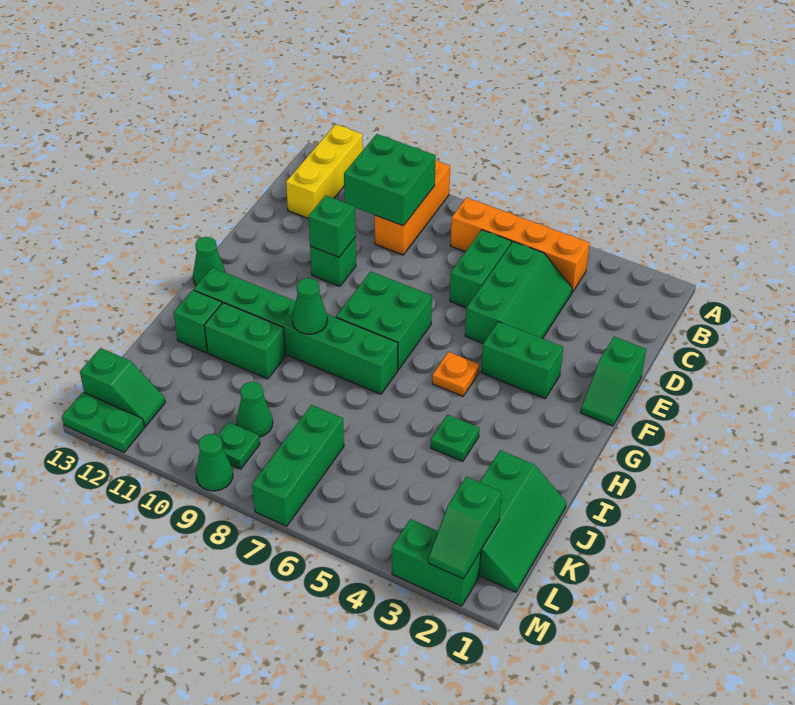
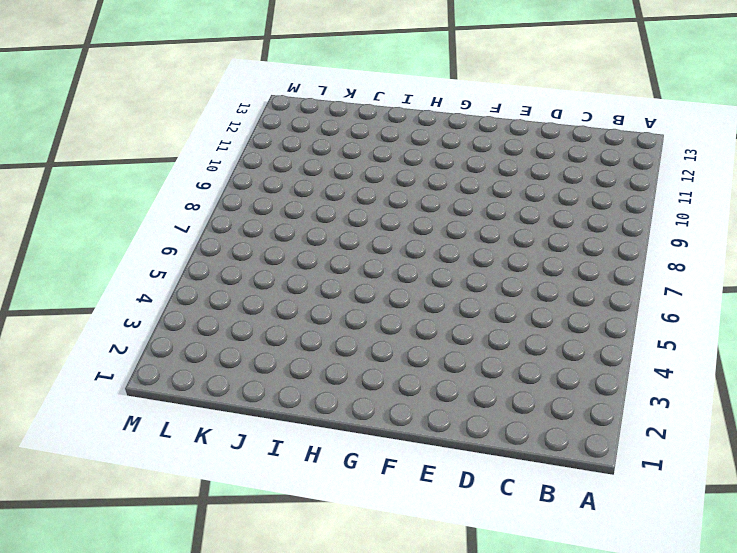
none -> orange 1x3 brick [375,160,450,255]
none -> yellow 1x3 brick [286,124,363,219]
none -> orange 1x4 brick [451,197,590,292]

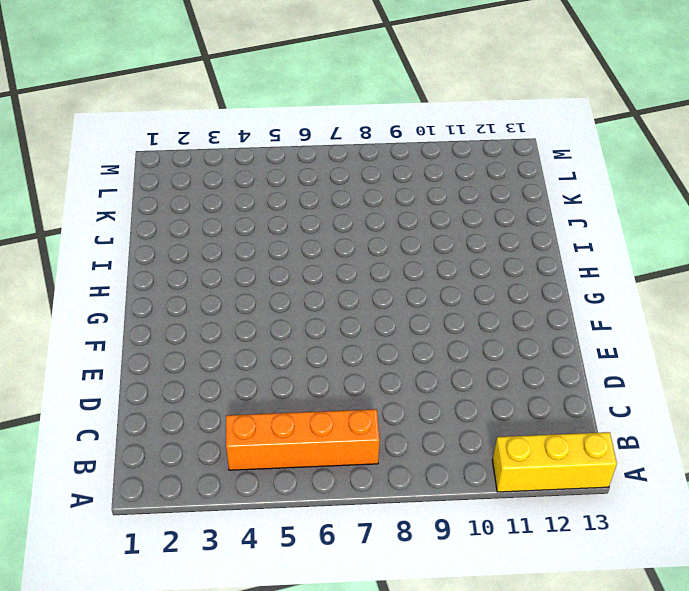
yellow 1x3 brick [493,432,617,492] -> yellow 1x3 brick turned to [286,124,363,219]
none -> orange 1x3 brick [375,160,450,255]
none -> green 2x3 slope [465,241,572,343]
none -> green 1x2 brick [450,230,511,308]

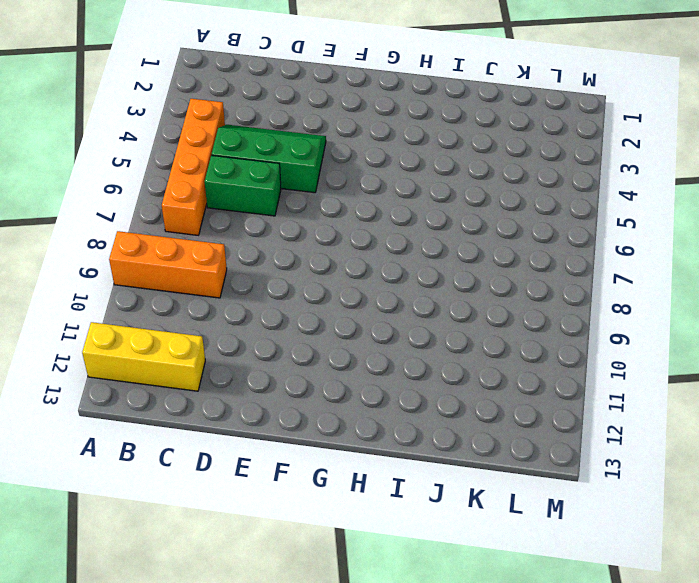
none -> green 1x2 slope [581,337,646,426]
none -> green 1x1 brick [310,237,356,286]
none -> green 1x2 brick [481,322,563,398]

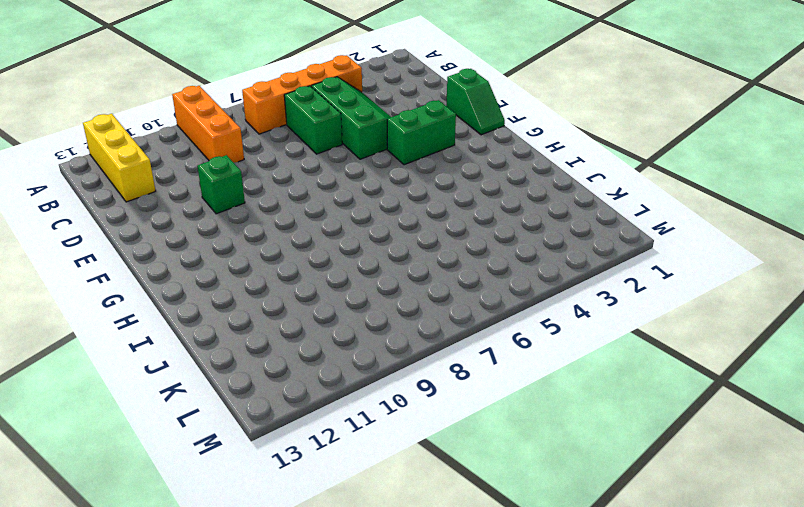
none -> green 2x2 brick [336,272,432,370]
none -> orange 1x1 plate [432,352,479,396]
none -> green 1x1 cone [193,237,226,285]

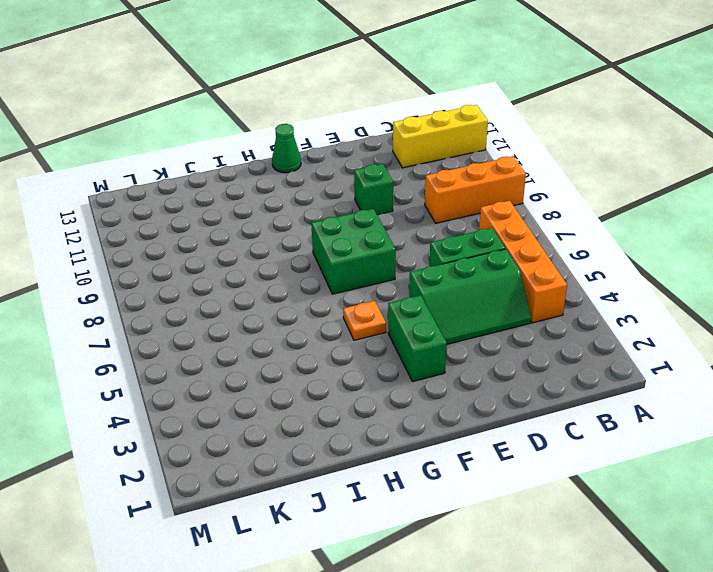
none -> green 1x2 slope [581,337,646,426]
none -> green 1x6 brick [194,268,398,394]
none -> green 1x1 plate [431,415,479,461]

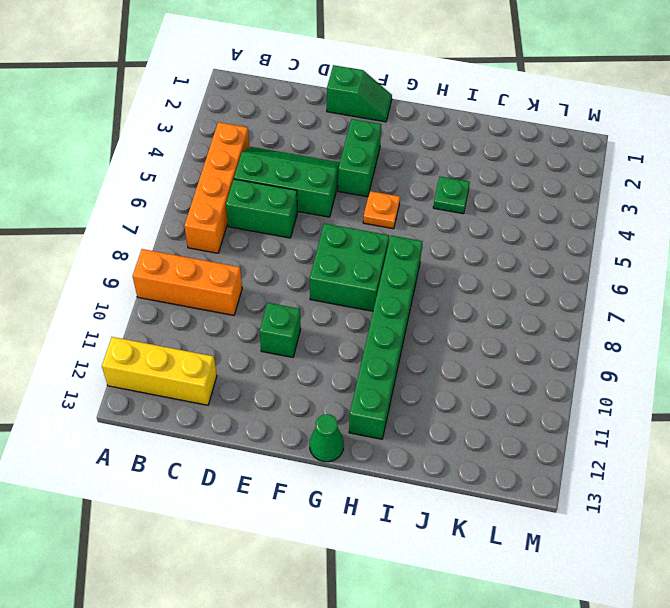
none -> green 1x2 brick [204,303,286,379]
none -> green 1x1 brick [174,290,222,353]
none -> green 2x3 slope [479,450,566,592]

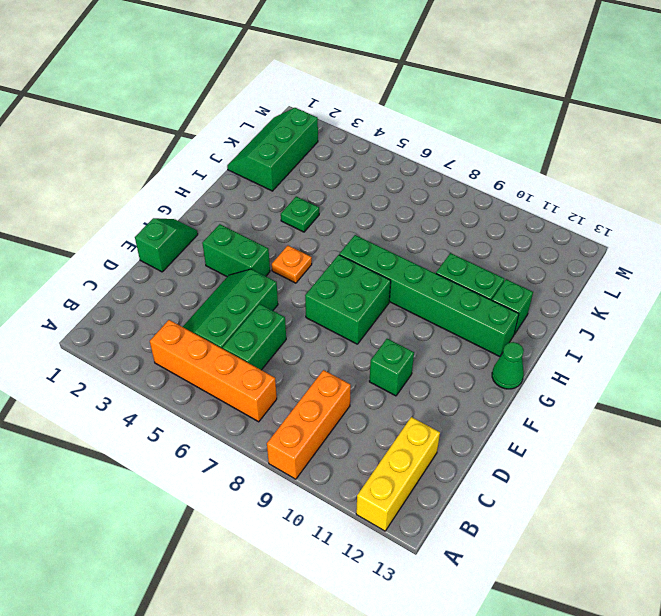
none -> green 1x3 brick [252,405,344,526]
none -> green 1x1 cone [237,382,273,437]
none -> green 1x1 plate [218,422,260,469]

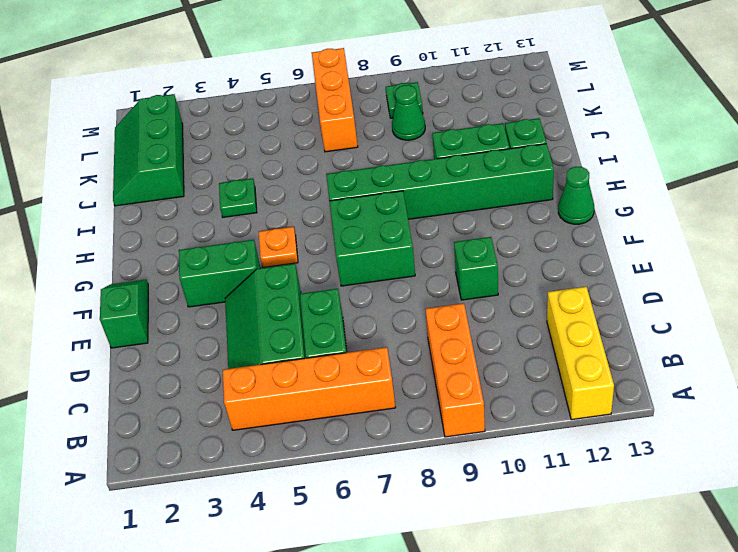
orange 1x3 brick [312,48,358,152] -> green 1x3 brick [252,405,344,526]
none -> green 1x2 slope [80,348,165,426]
none -> green 1x2 brick [392,519,481,606]
none -> green 1x1 cone [196,434,233,491]

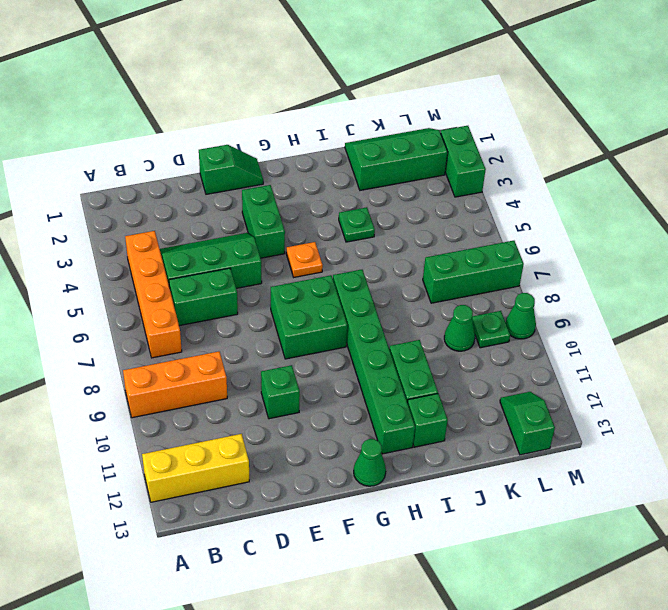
none -> green 1x2 plate [62,392,145,452]
none -> green 2x2 brick [344,134,436,226]
none -> green 1x1 brick [309,195,356,257]

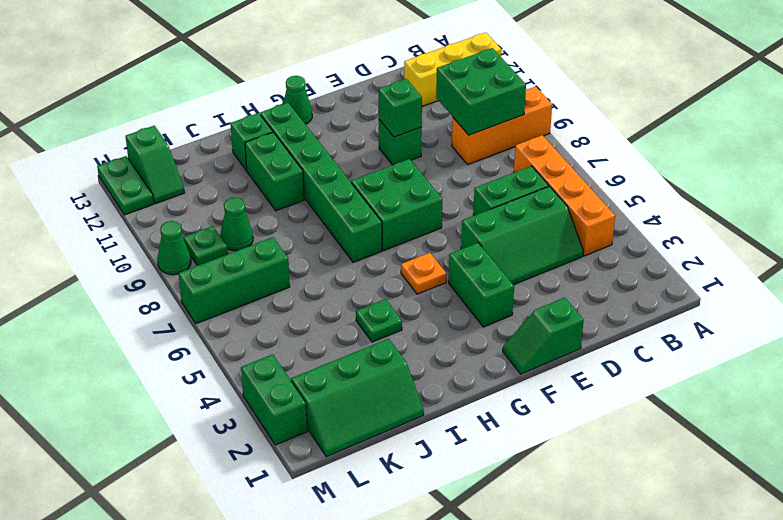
none -> green 1x1 cone [292,278,327,334]
none -> green 1x2 slope [428,477,501,579]

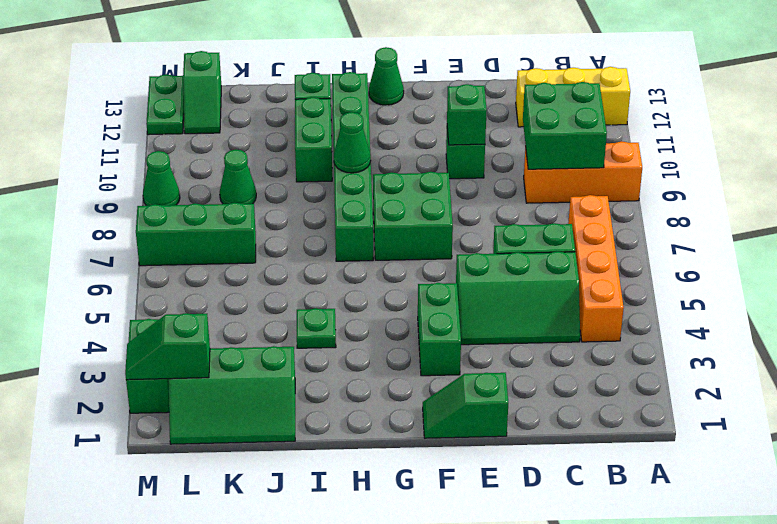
none -> orange 1x1 plate [432,352,479,396]
none -> green 1x1 plate [218,422,260,469]

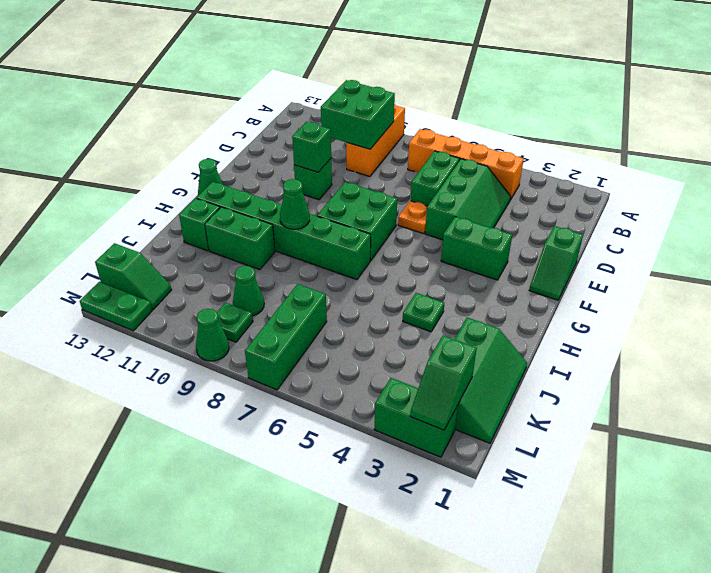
orange 1x1 plate [398,201,427,234] -> orange 1x1 plate moved to [432,352,479,396]
none -> yellow 1x3 brick [286,124,363,219]

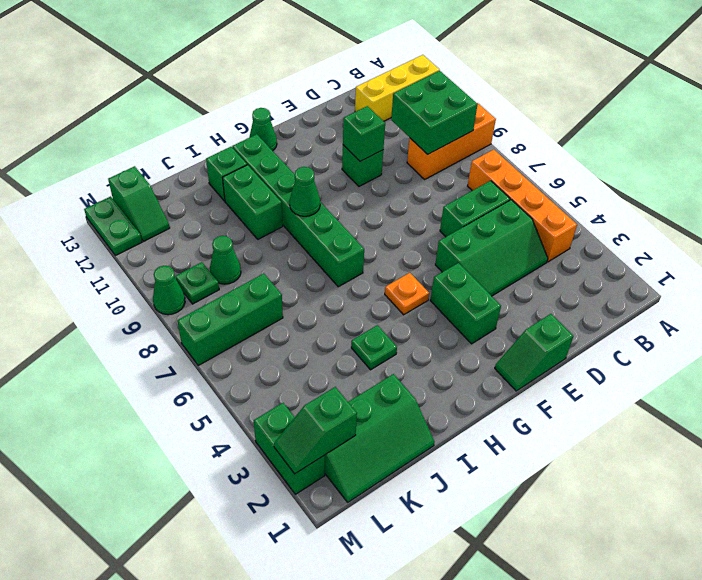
none -> green 2x2 brick [336,272,432,370]

